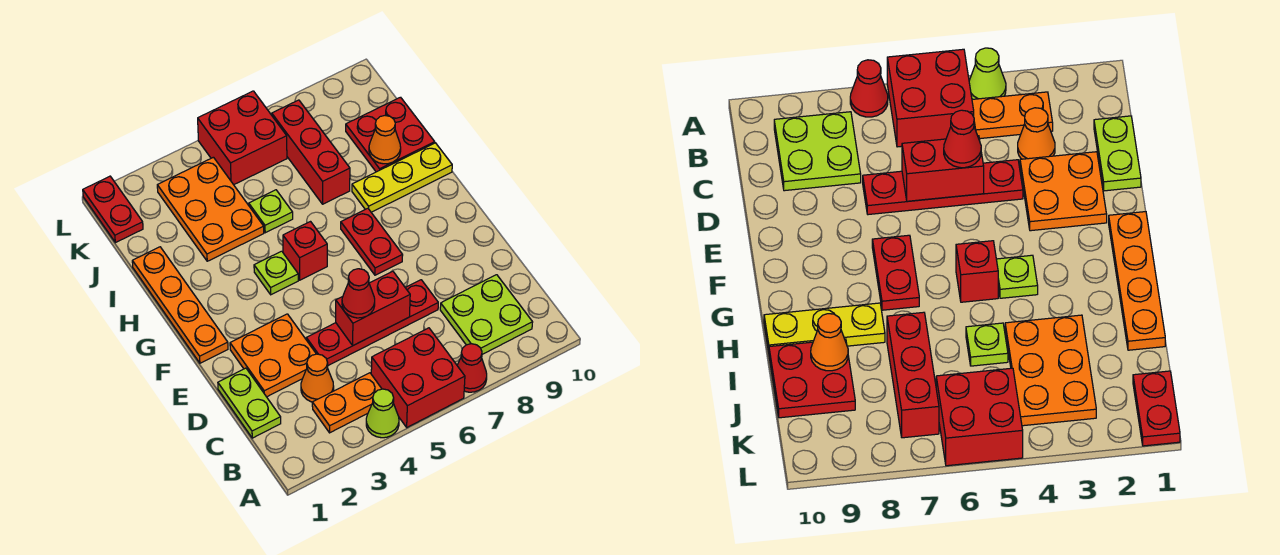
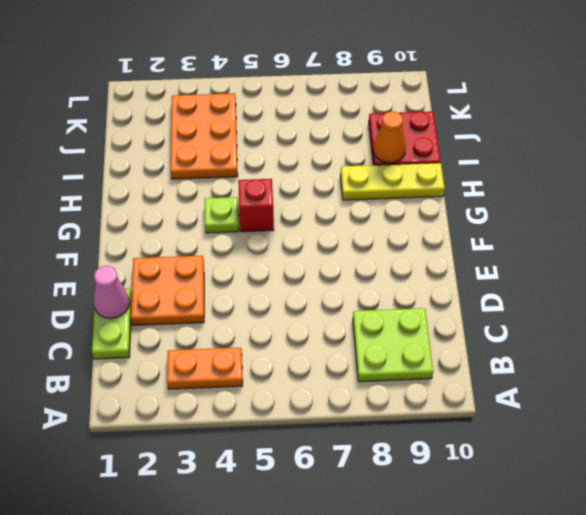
pink 1x1 cone [93,266,130,319] -> none
none -> lime 1x1 cone [366,389,399,438]
none -> red 2x2 brick [371,328,465,427]
none -> red 1x1 cone [457,344,487,392]

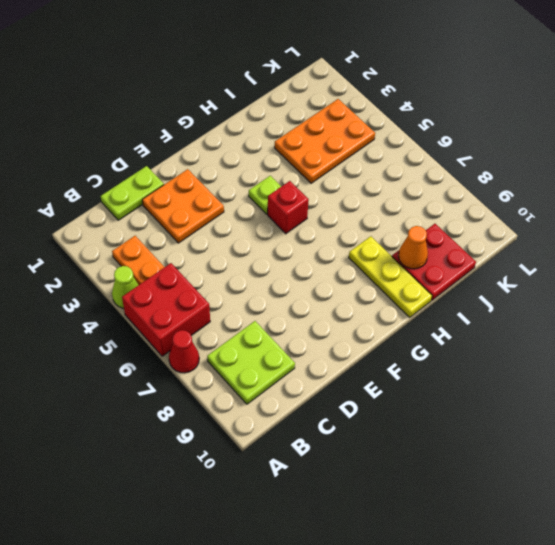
none -> orange 1x1 cone [301,354,334,402]
none -> red 1x4 plate [306,280,438,366]
none -> orange 1x4 plate [132,247,228,363]

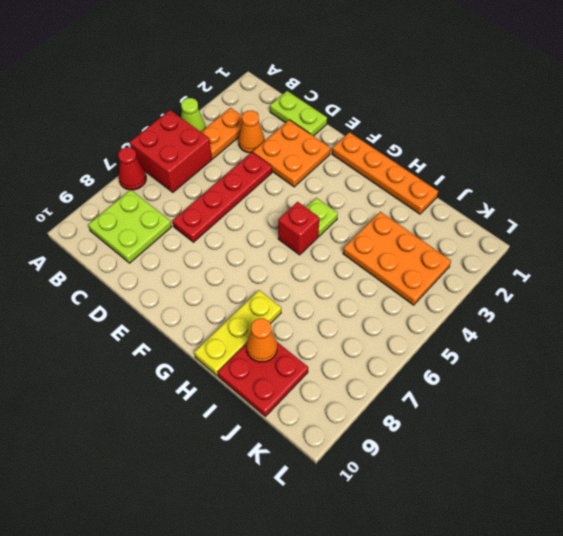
none -> red 1x2 plate [341,208,403,275]
none -> lime 1x1 plate [249,190,293,233]
none -> red 1x3 brick [272,100,350,204]

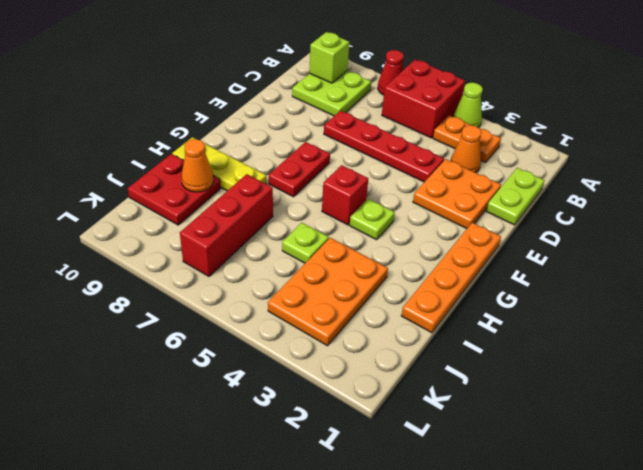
lime 1x1 brick [309,32,349,83] -> none
none -> red 1x2 plate [83,176,143,243]
none -> red 2x2 brick [198,91,287,185]
none -> red 1x2 brick [336,271,410,345]

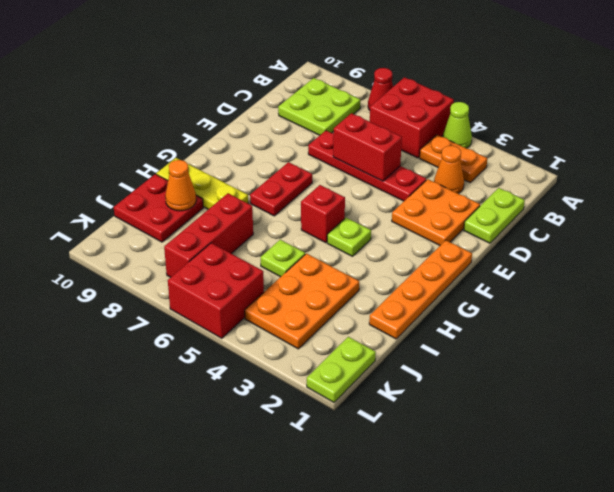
lime 1x2 plate [307,337,376,402] -> red 1x2 plate [83,176,143,243]
none -> red 1x1 cone [342,269,375,318]

